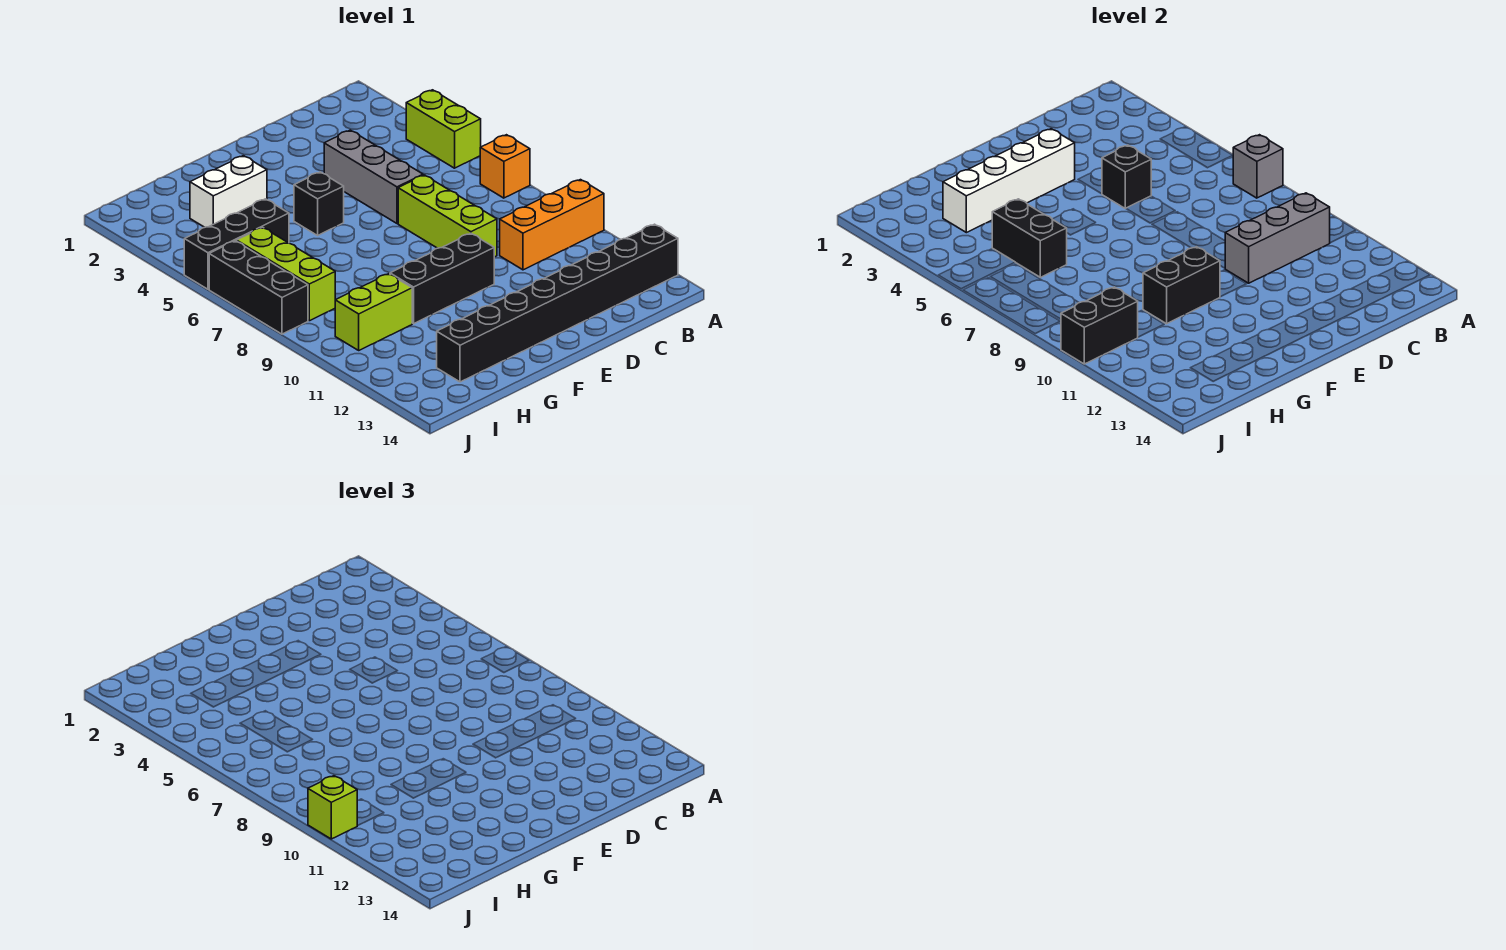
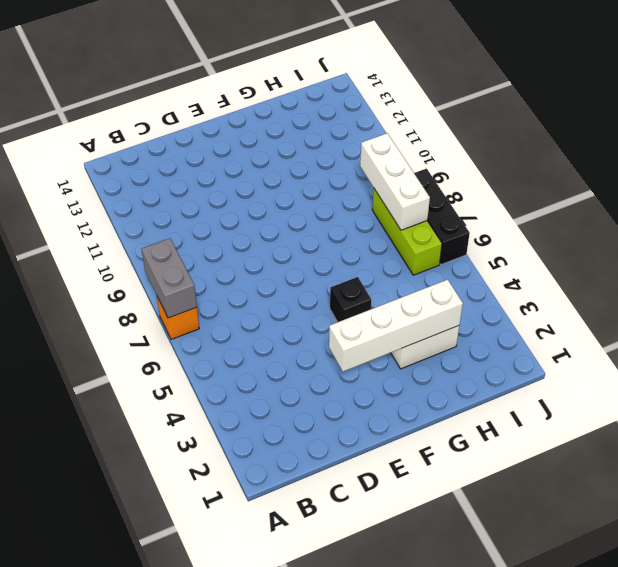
grey 1x2 brick [142,238,197,318] -> grey 1x1 brick [1233,135,1283,198]
white 1x3 brick [360,133,430,230] -> none
none -> lime 1x2 brick [406,90,481,168]
none -> orange 1x3 brick [500,180,604,270]
none -> black 1x8 brick [437,224,678,382]

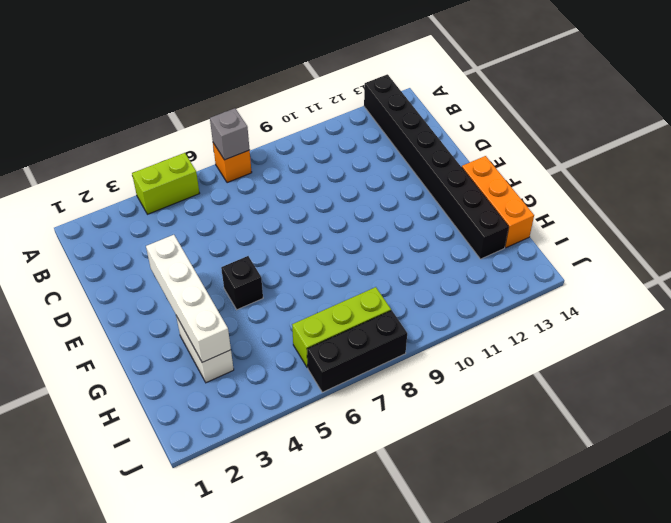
orange 1x3 brick [462,156,534,248] -> orange 1x3 brick moved to [500,180,604,270]
none -> grey 1x3 brick [324,130,423,223]
none -> lime 1x3 brick [398,175,497,257]
none -> black 1x3 brick [390,233,494,324]

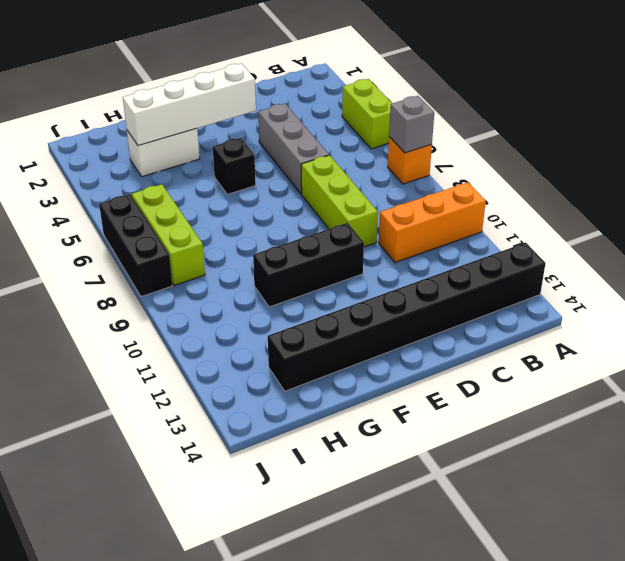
none -> black 1x3 brick [184,199,289,289]
none -> lime 1x2 brick [335,274,412,350]
none -> grey 1x3 brick [1225,193,1330,283]

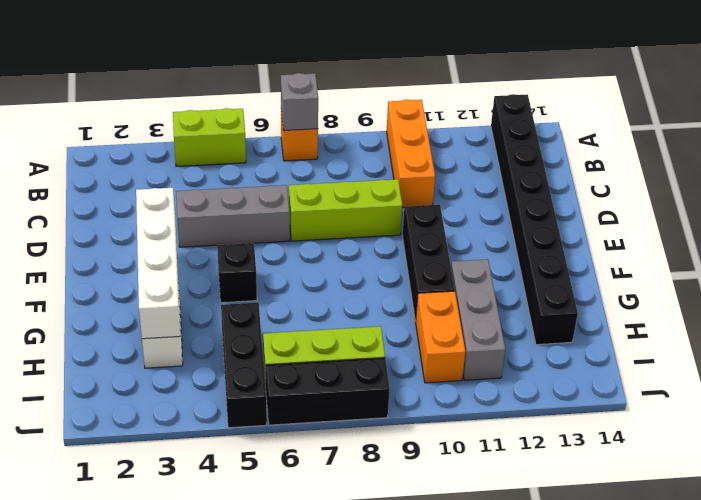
grey 1x3 brick [451,259,505,380] -> grey 1x3 brick moved to [1225,193,1330,283]
orange 1x2 brick [416,291,465,383] -> lime 1x2 brick [335,274,412,350]
none -> black 1x1 brick [1102,145,1151,209]
none -> black 1x2 brick [1143,247,1220,324]
none -> black 1x2 brick [992,199,1067,277]

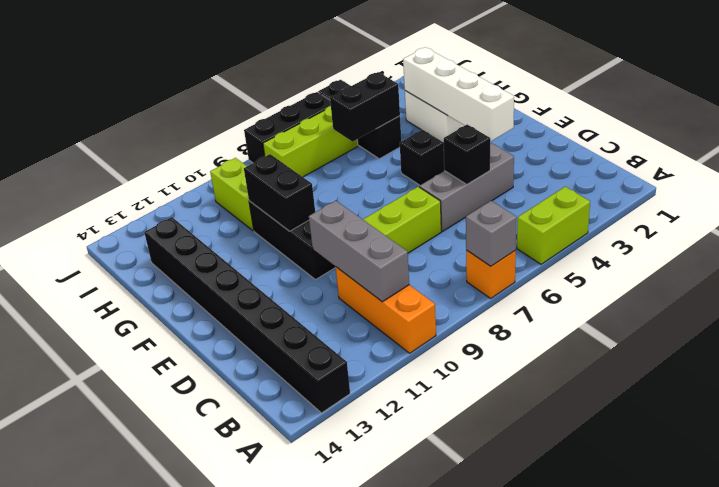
none -> black 1x2 brick [1061,287,1138,364]
none -> lime 1x1 brick [308,776,357,839]

